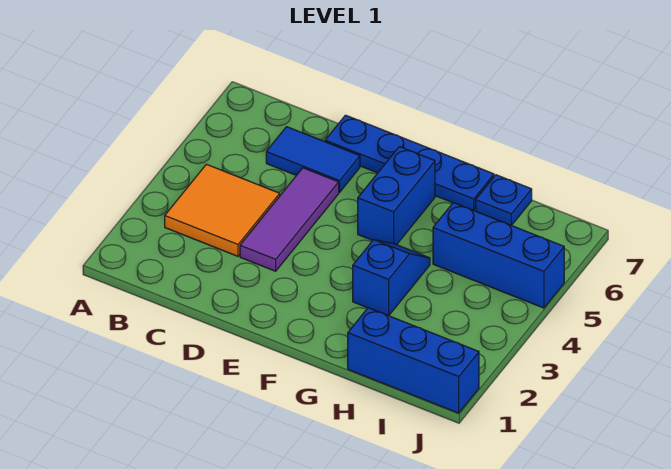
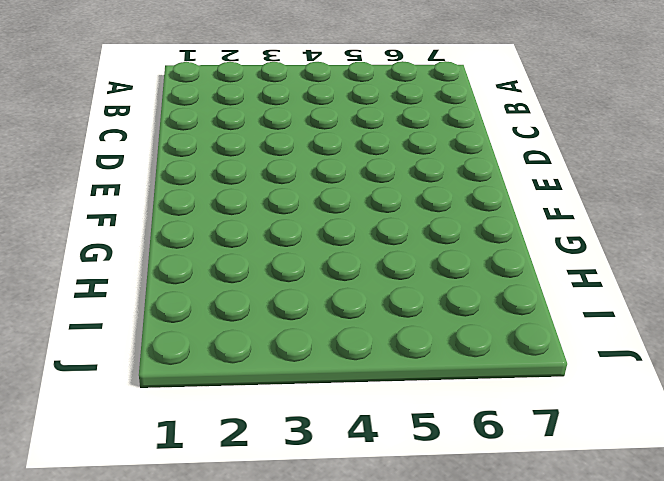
none -> orange 2x2 tile [165,164,280,256]
none -> blue 1x2 tile [266,127,360,192]

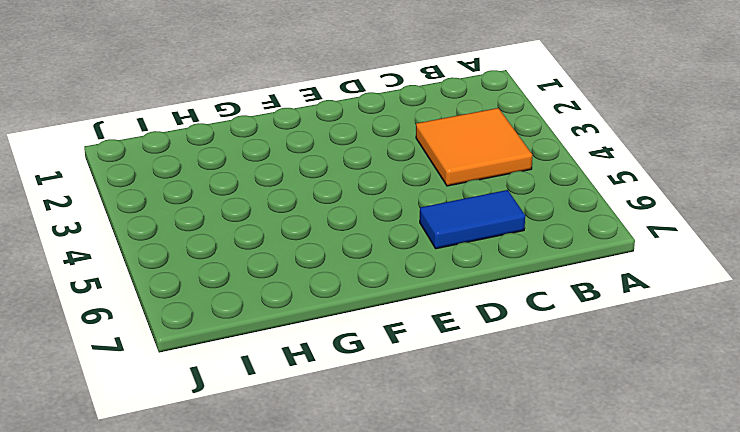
none -> purple 1x3 tile [240,168,339,271]
none -> blue 1x4 plate [325,115,494,210]

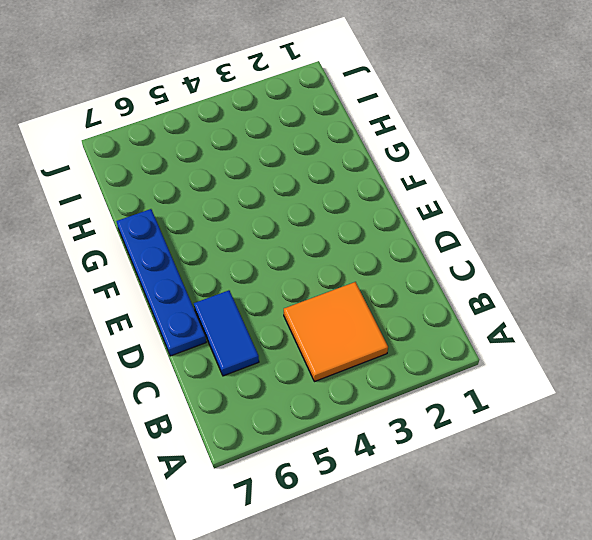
none -> purple 1x3 tile [240,168,339,271]
none -> blue 1x2 brick [358,147,435,245]

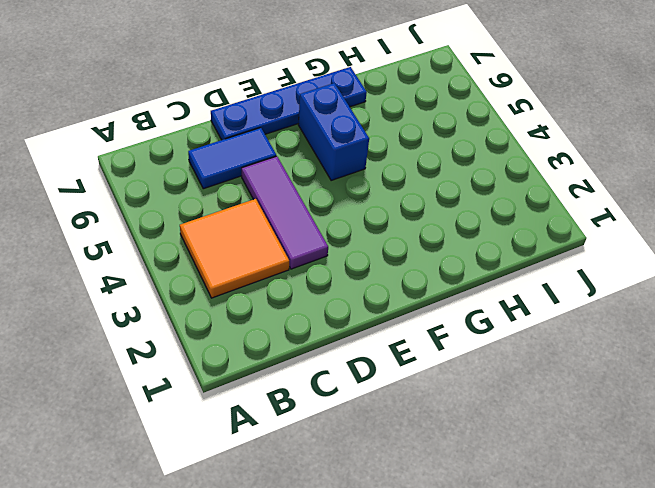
none -> blue 1x2 slope [353,240,430,316]
none -> blue 1x3 brick [348,308,479,413]

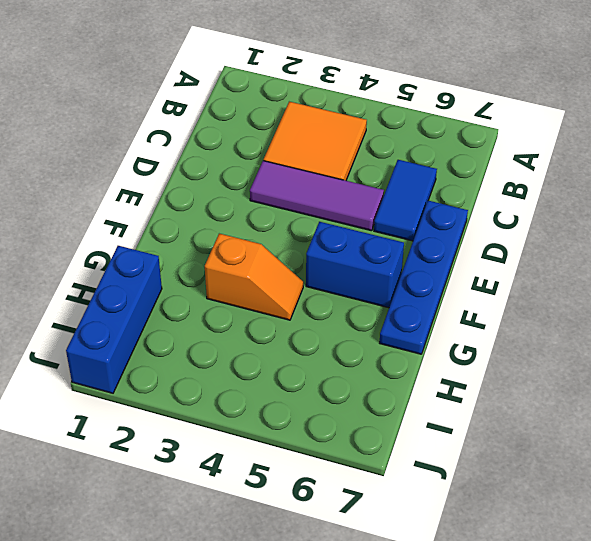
orange 1x2 slope [205,234,303,320] -> blue 1x2 slope [353,240,430,316]
none -> blue 1x3 brick [433,203,564,308]
none -> blue 1x1 plate [476,175,532,225]

